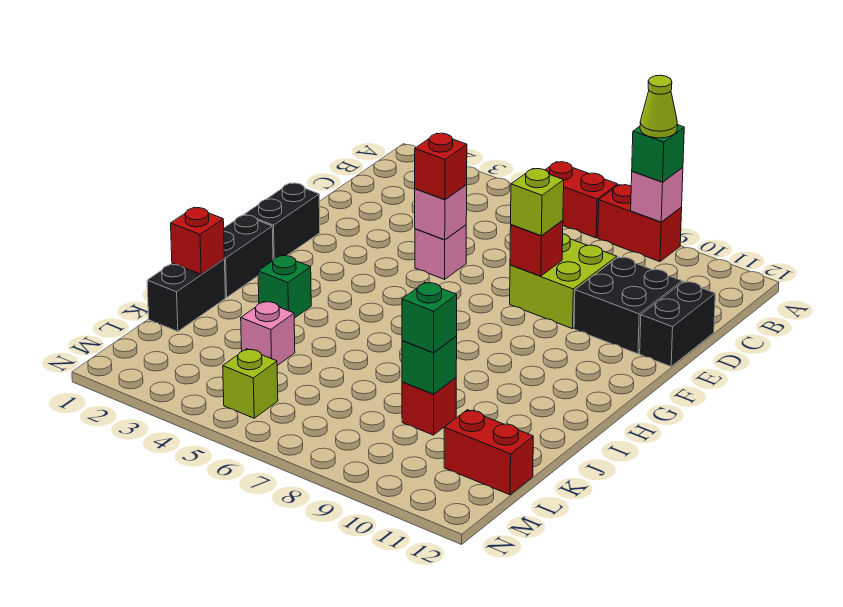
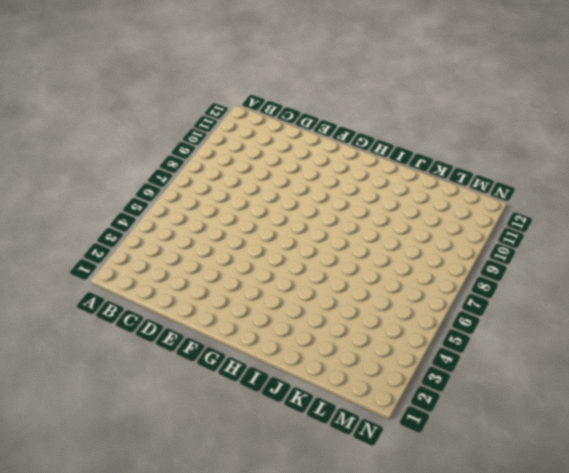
none -> red 1x2 brick [545,162,618,238]
none -> red 1x2 brick [598,185,682,262]
none -> lime 2x2 brick [510,234,617,329]

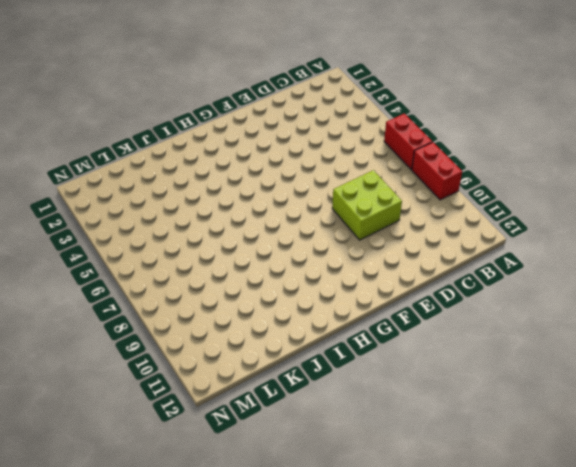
none -> black 2x2 brick [574,257,682,354]
none -> black 1x2 brick [640,282,715,366]
none -> pink 1x1 brick [415,225,466,279]

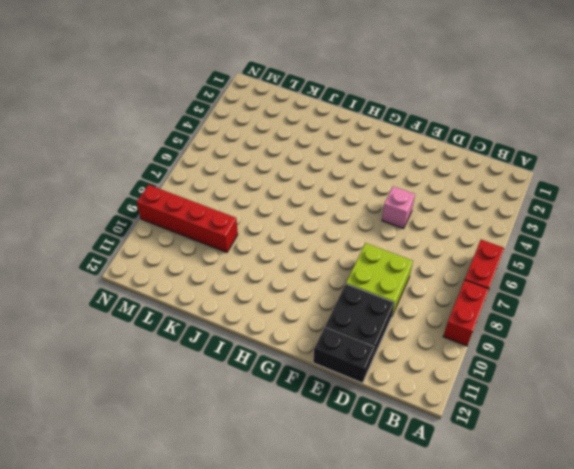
red 1x4 brick [137,185,238,252] -> red 1x1 brick [402,378,456,435]
none -> black 1x2 brick [244,183,320,260]
none -> black 1x2 brick [224,215,273,297]
none -> green 1x1 brick [258,255,311,318]

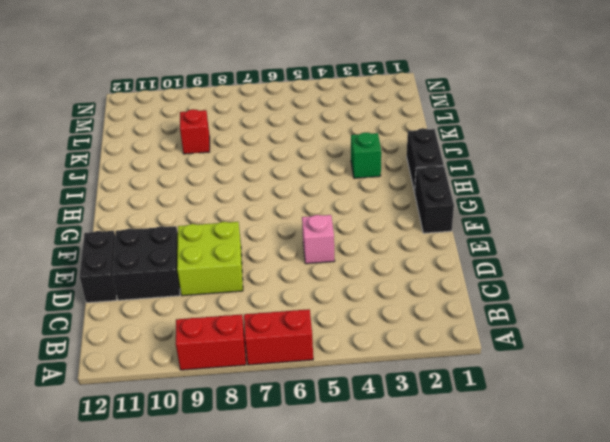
none -> black 1x2 brick [147,259,226,331]
none -> pink 1x1 brick [241,301,295,366]
none -> red 1x2 brick [444,410,533,495]

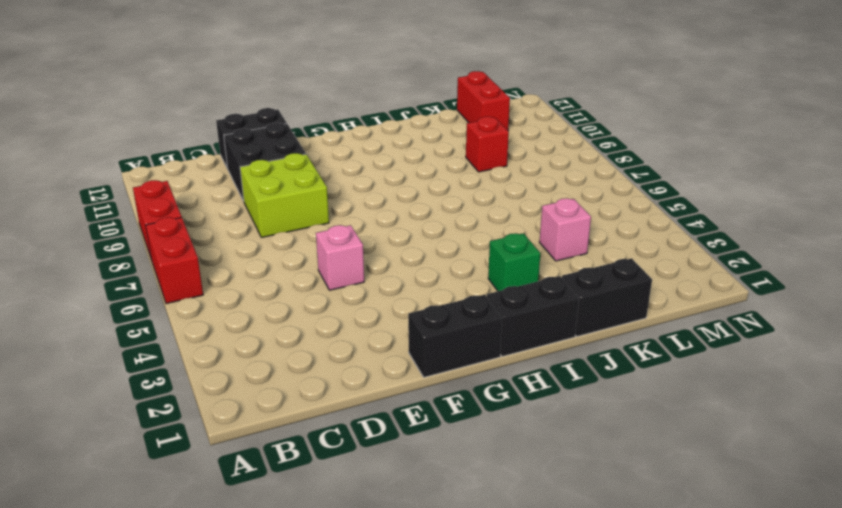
none -> lime 1x1 brick [223,349,278,418]
none -> pink 1x1 brick [631,167,683,222]
none -> pink 1x1 brick [415,185,467,240]

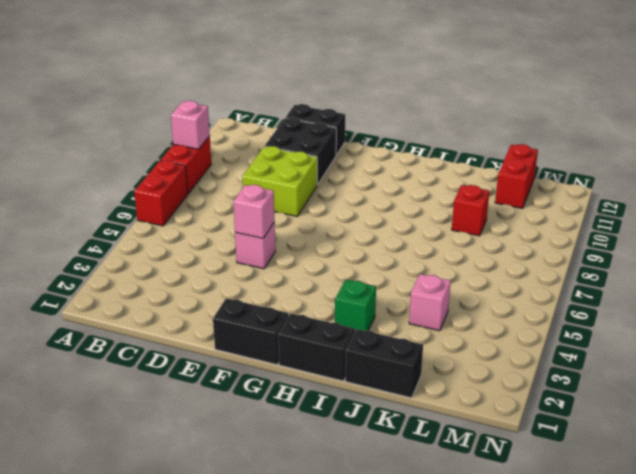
none -> lime 1x1 brick [223,349,278,418]
none -> red 1x1 brick [510,220,563,276]
none -> red 1x1 brick [171,208,224,274]

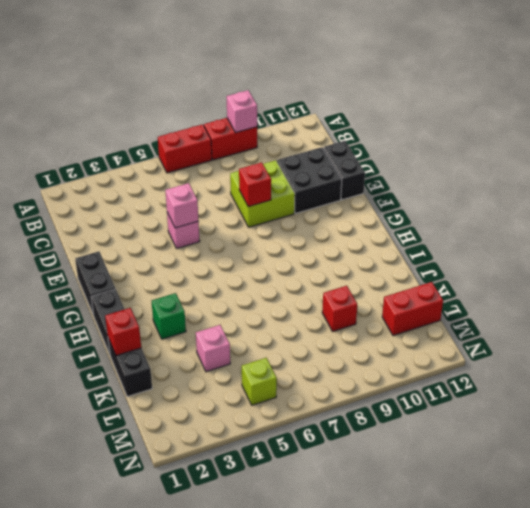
none -> green 1x1 brick [402,336,457,394]
none -> green 1x1 brick [632,125,684,182]
none -> red 1x1 brick [415,133,467,200]

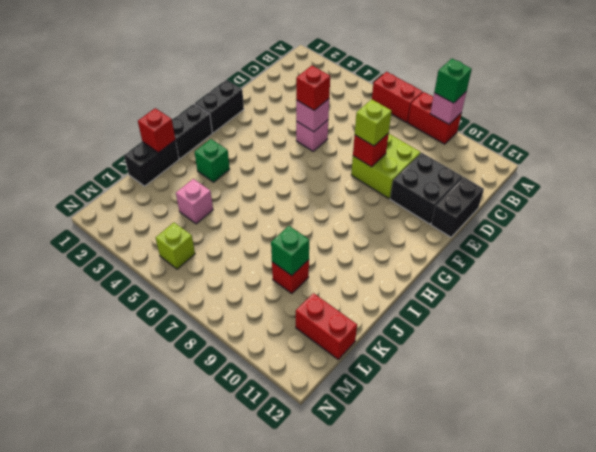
none -> green 1x1 brick [402,282,457,353]
none -> lime 1x1 cone [640,75,677,138]

